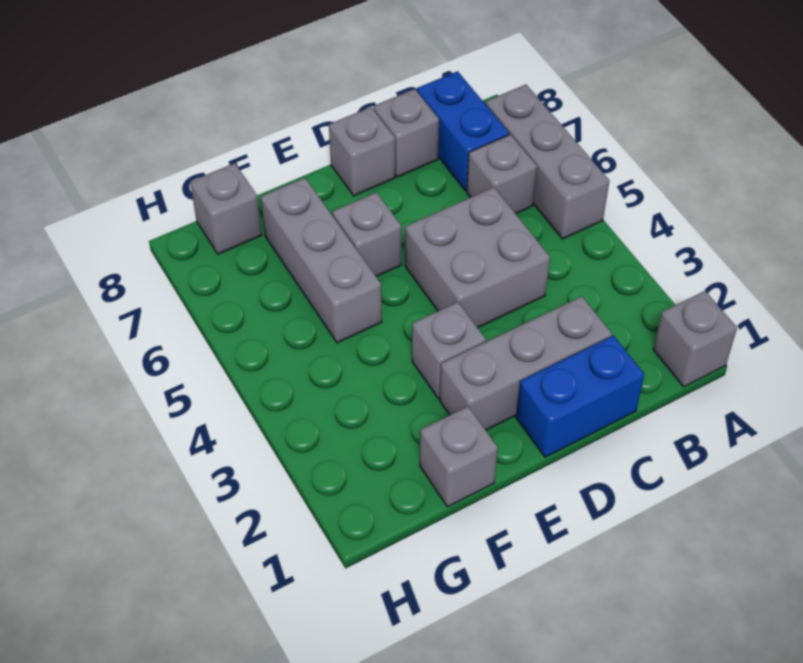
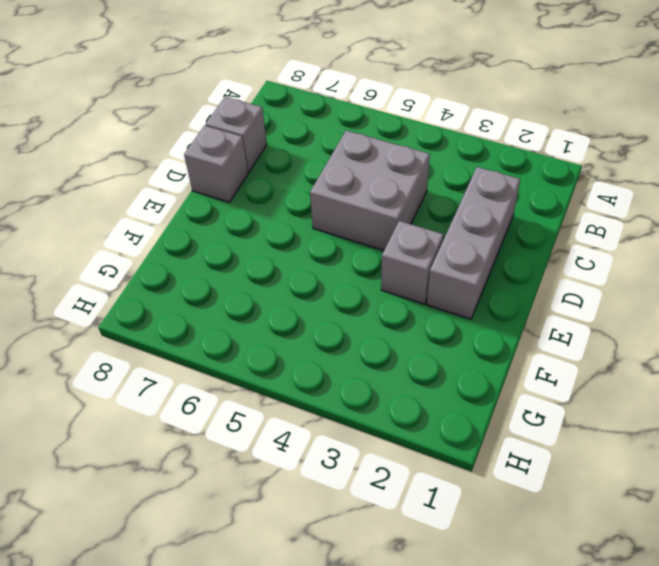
none -> grey 1x1 brick [653,291,737,387]
none -> grey 1x3 brick [486,85,609,239]
none -> grey 1x1 brick [467,135,537,214]

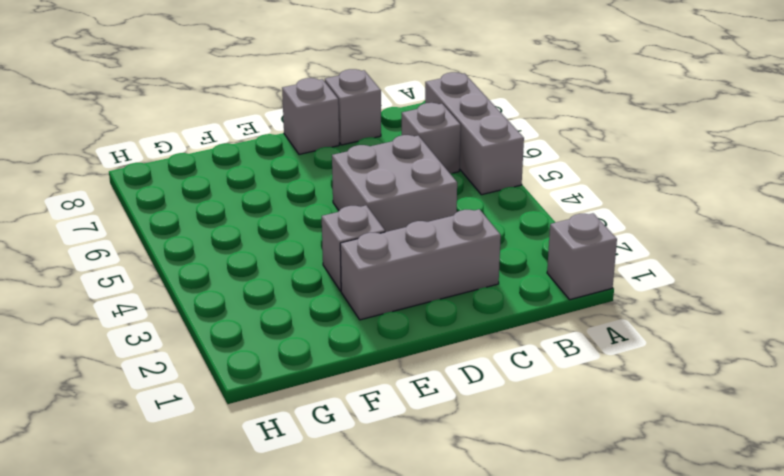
none -> blue 1x2 brick [417,71,509,191]
none -> blue 1x2 brick [516,336,645,457]
none -> grey 1x1 brick [332,192,401,277]

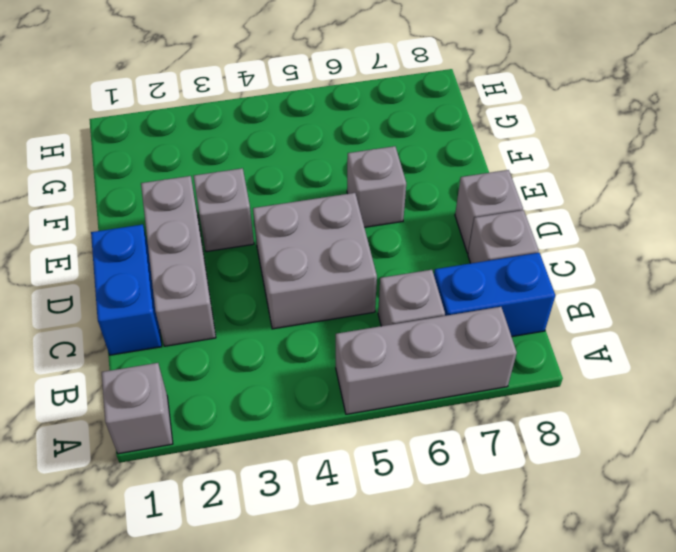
none -> grey 1x1 brick [420,406,498,507]
none -> grey 1x3 brick [261,178,382,343]
none -> grey 1x1 brick [190,163,262,254]

